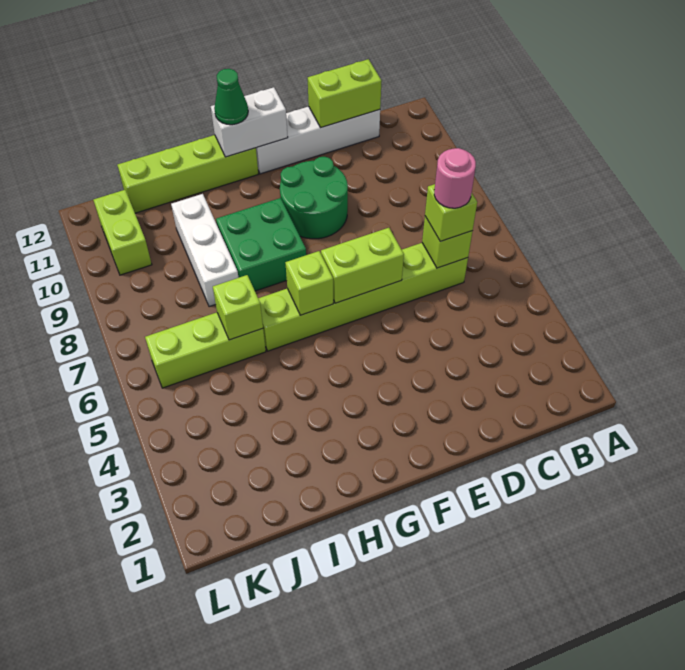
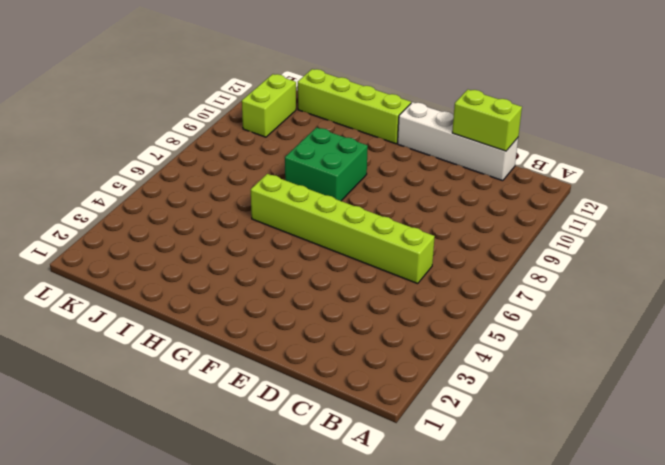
none -> green 2x2 round brick [280,157,348,239]
none -> lime 1x3 brick [145,312,266,388]
none -> white 1x3 brick [171,194,239,307]

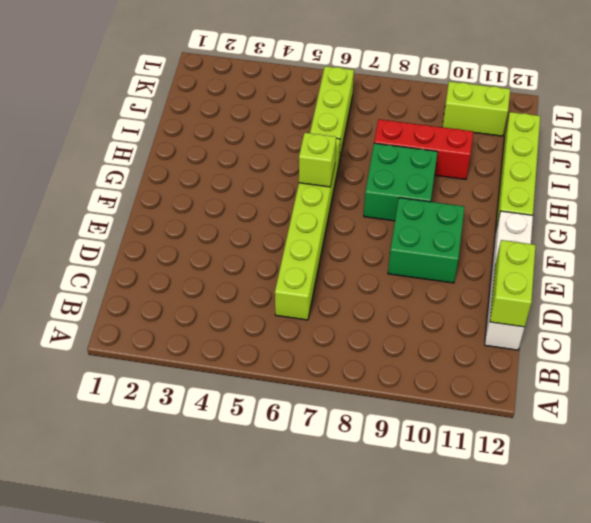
green 2x2 brick [388,198,464,283] -> green 2x2 round brick [280,157,348,239]
red 1x3 brick [374,119,473,179] -> white 1x3 brick [171,194,239,307]
none -> lime 1x1 brick [422,217,472,268]
none -> lime 1x2 brick [321,228,404,303]
none -> white 1x2 brick [211,87,288,157]

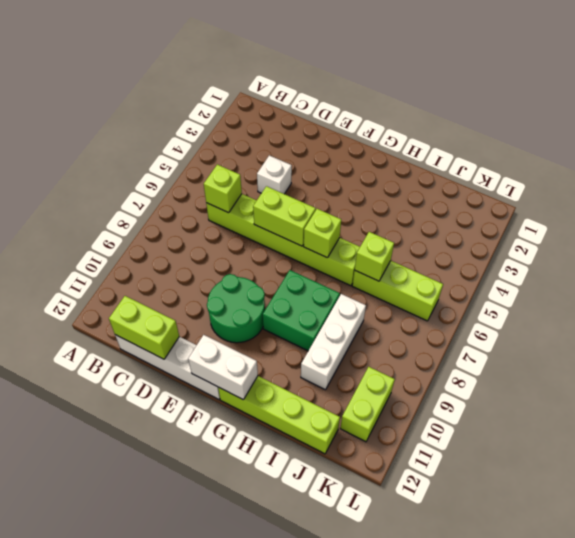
white 1x1 brick [257,155,292,194] -> none
none -> lime 1x1 brick [425,184,477,241]
none -> green 1x1 cone [214,69,248,125]
none -> pink 1x1 round brick [434,148,476,208]

